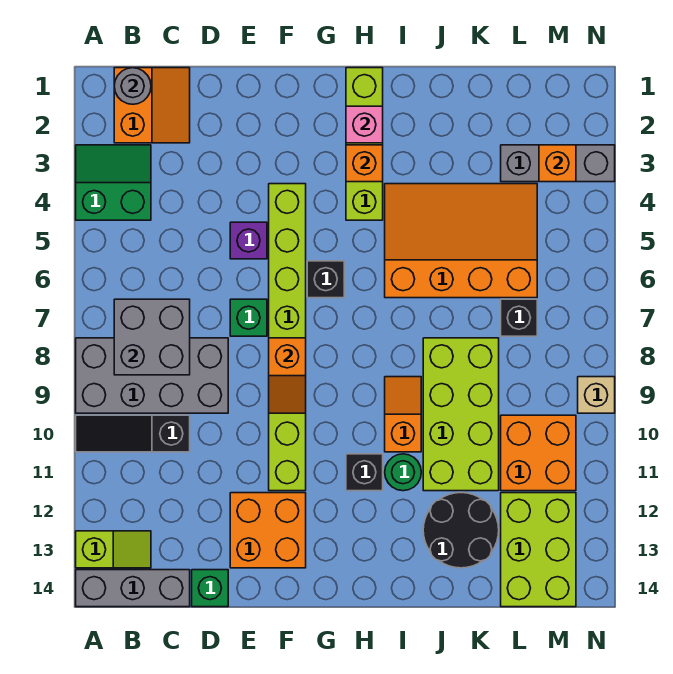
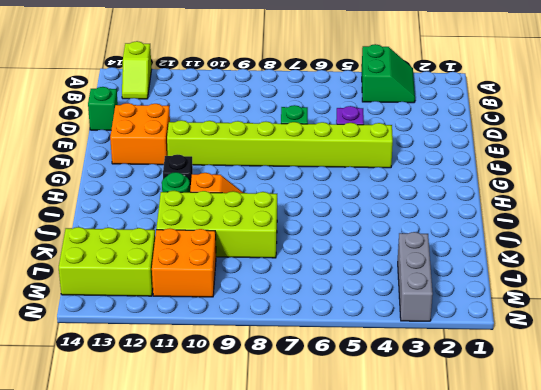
none -> grey 2x4 brick [76,338,228,413]
none -> black 1x3 slope [76,415,190,452]
none -> grey 1x3 brick [76,570,190,607]
none -> orange 2x2 slope [114,68,190,143]

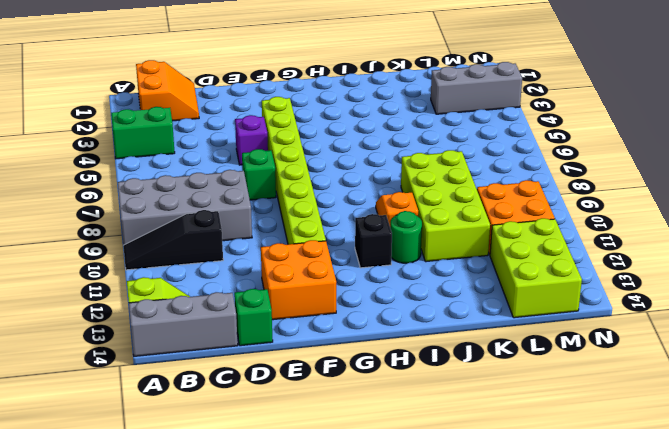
none -> black 1x1 brick [307,261,344,298]
none -> lime 1x4 brick [346,68,383,220]
none -> orange 3x4 slope [385,184,537,298]
none -> black 2x2 round brick [423,493,499,568]

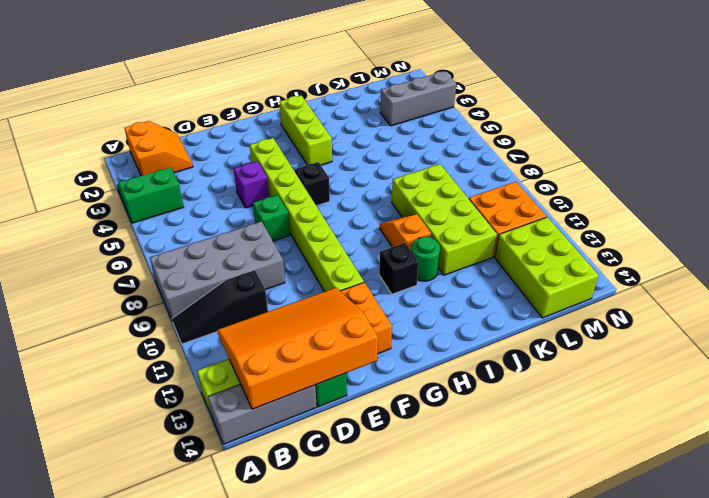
orange 3x4 slope [217,288,378,409] -> orange 3x4 slope moved to [385,184,537,298]
lime 1x3 brick [279,95,332,165] -> lime 1x4 brick [346,68,383,220]
none -> black 2x2 round brick [423,493,499,568]
none -> black 1x1 brick [501,299,537,336]
none -> tan 1x1 brick [578,377,615,413]
none -> grey 1x1 round brick [114,68,151,104]

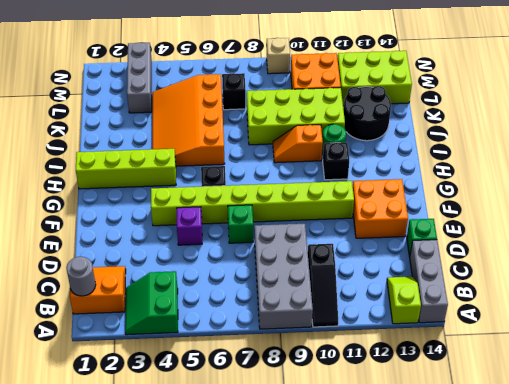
none -> grey 2x2 brick [114,299,190,375]
none -> orange 1x2 slope [269,338,306,413]
none -> pink 1x1 brick [346,106,383,143]
none -> orange 1x1 brick [346,145,383,182]

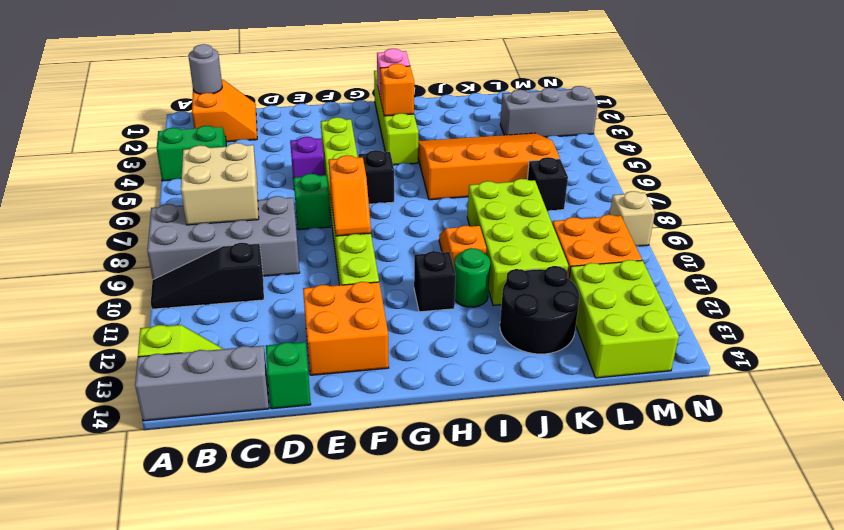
tan 2x2 brick [181,143,259,225] -> grey 2x2 brick [114,299,190,375]
none -> orange 1x1 brick [539,145,576,182]

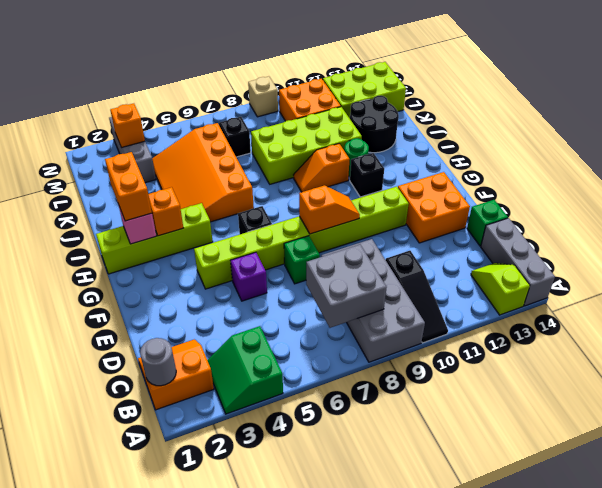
orange 1x2 brick [105,152,152,221] -> none

